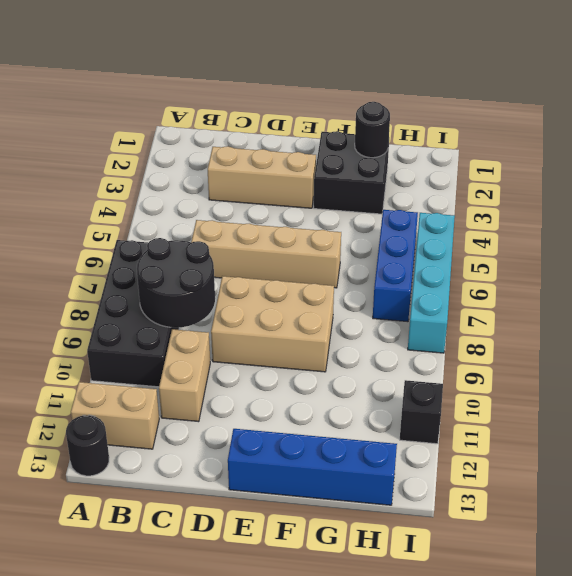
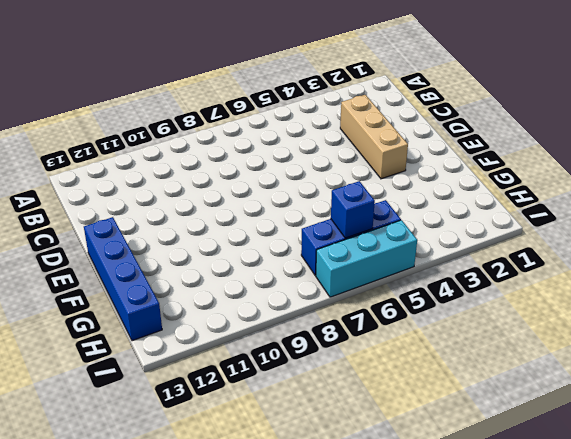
blue 1x1 brick [331,181,375,238] -> none
cyan 1x3 brick [316,220,417,297] -> cyan 1x4 brick [408,213,455,353]
none -> black 2x4 brick [87,240,179,387]
none -> tan 1x2 brick [71,382,159,449]
none -> black 1x1 round brick [66,415,109,476]

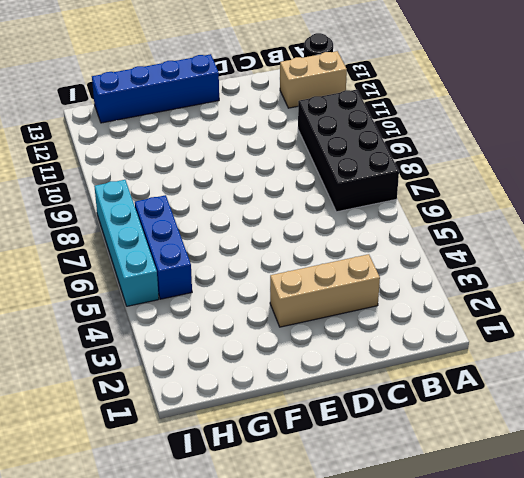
none -> tan 1x4 brick [191,220,341,288]
none -> tan 1x2 brick [159,329,210,422]
none -> tan 2x3 brick [211,276,334,372]

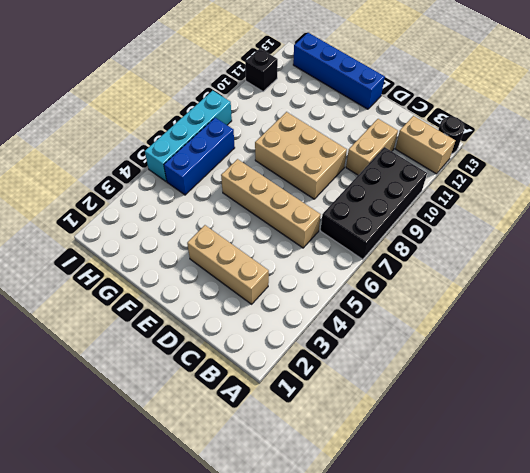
none -> black 2x2 brick [314,131,389,214]
none -> black 2x2 round brick [137,238,215,328]
none -> black 1x1 round brick [355,102,390,158]

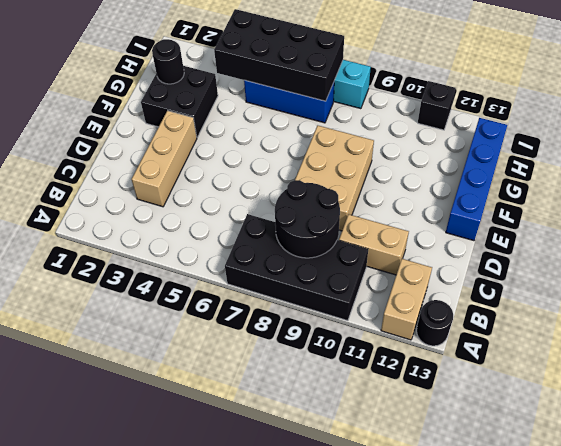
black 2x4 brick [214,9,344,101] -> none
none -> tan 1x4 brick [191,220,341,288]

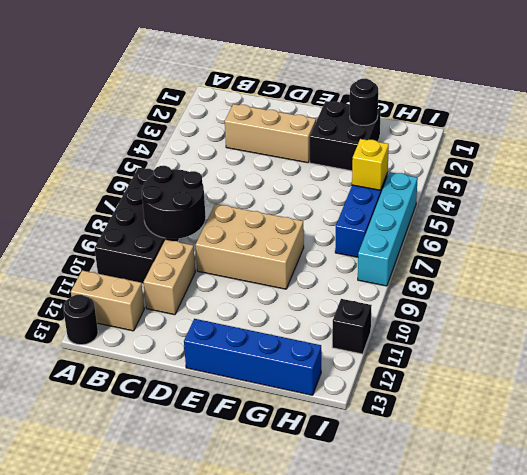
yellow 1x1 brick [352,139,389,190] -> none
none -> tan 1x4 brick [191,220,341,288]

